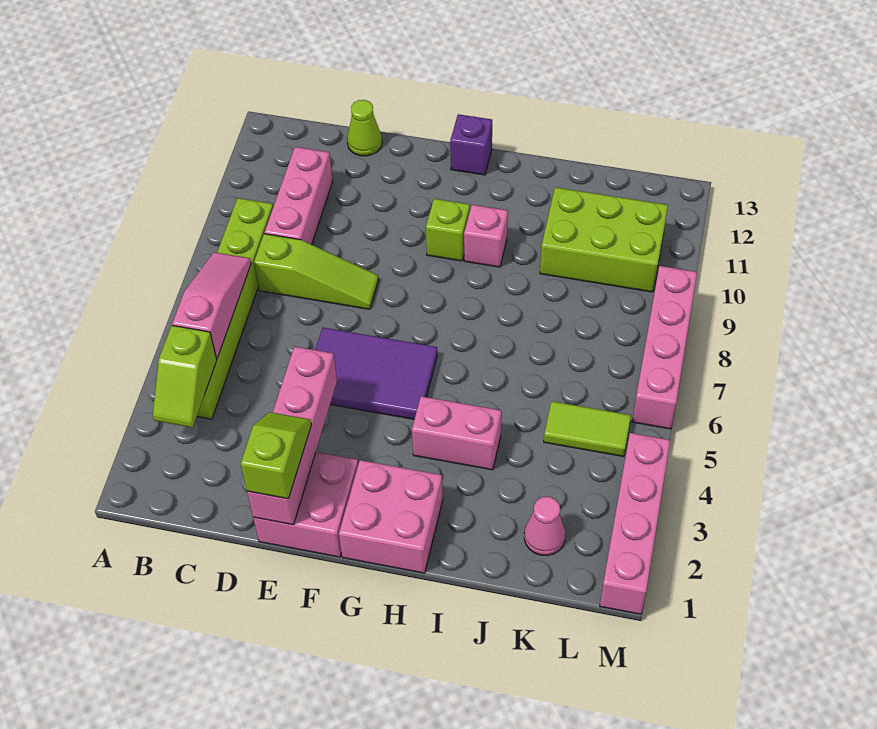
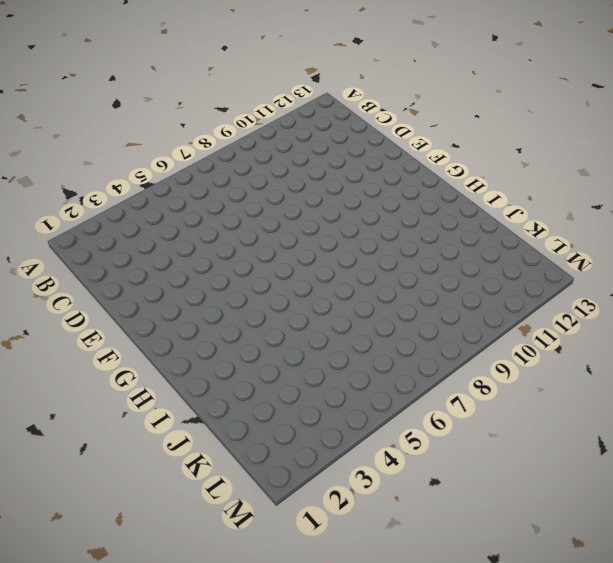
none -> lime 1x6 brick [197,198,273,419]
none -> lime 1x3 slope [254,234,379,309]
none -> pink 1x3 brick [265,147,333,245]

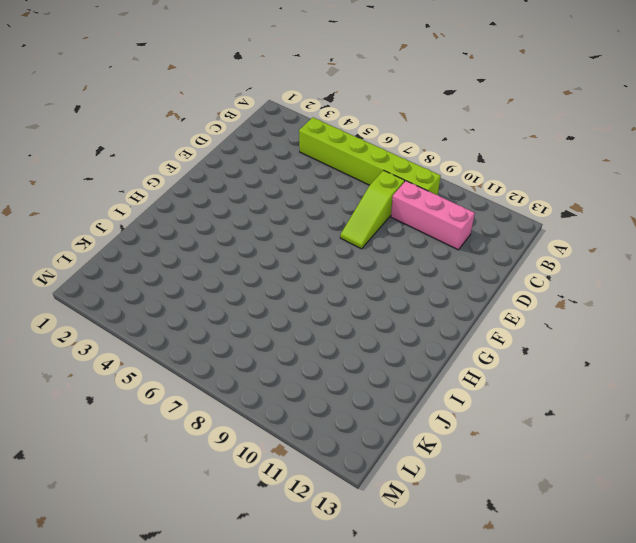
none -> lime 1x1 cone [347,100,382,156]
none -> pink 2x2 brick [253,452,358,557]
none -> purple 2x3 tile [315,328,437,419]

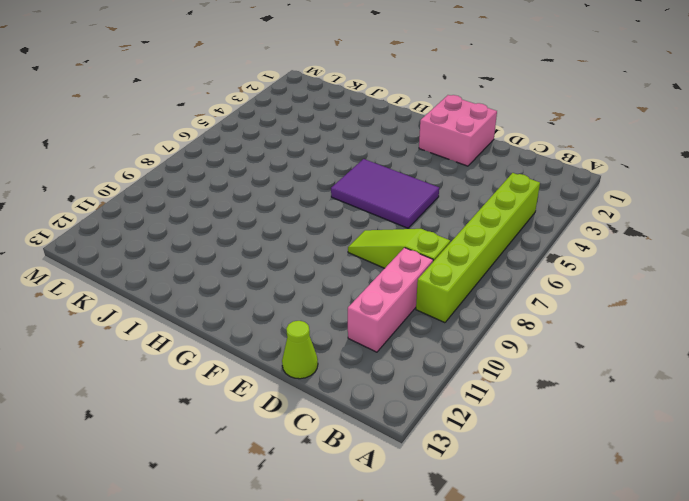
none -> pink 2x2 brick [339,460,443,573]
none -> lime 1x1 brick [426,199,470,261]
none -> purple 1x1 brick [450,114,492,175]

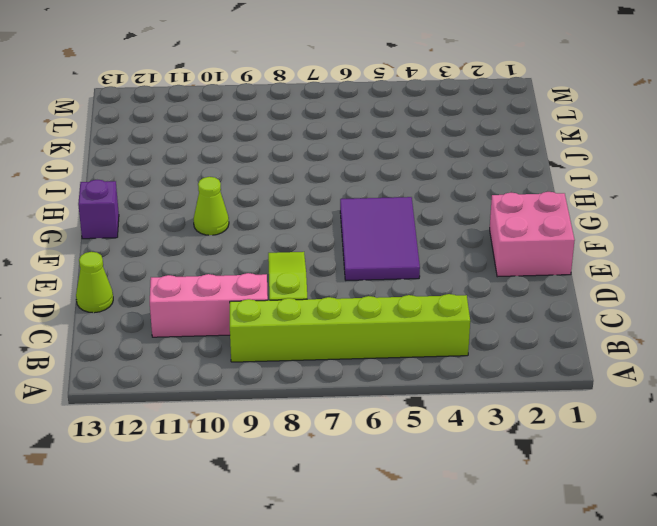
lime 1x1 cone [194,177,229,235] -> lime 1x1 brick [426,199,470,261]
none -> pink 2x2 brick [339,460,443,573]
none -> pink 1x2 brick [412,396,501,470]
none -> pink 1x1 brick [464,205,508,267]

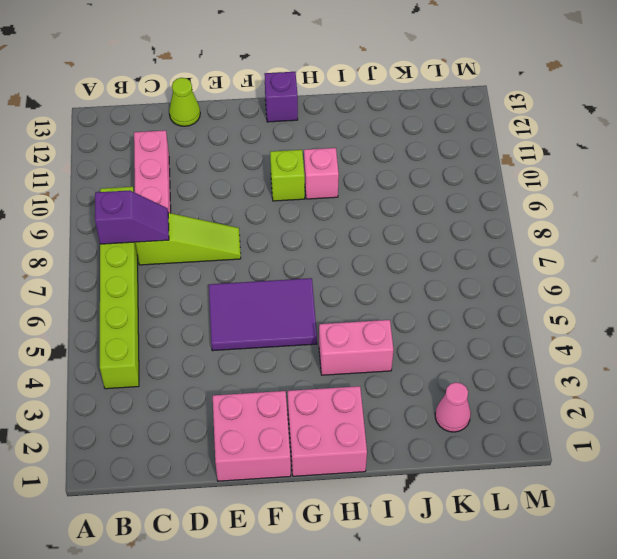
purple 1x2 slope [95,190,169,244] -> none
none -> lime 2x3 brick [540,187,668,292]
none -> lime 1x2 tile [544,401,631,457]
none -> pink 1x4 brick [600,433,670,614]

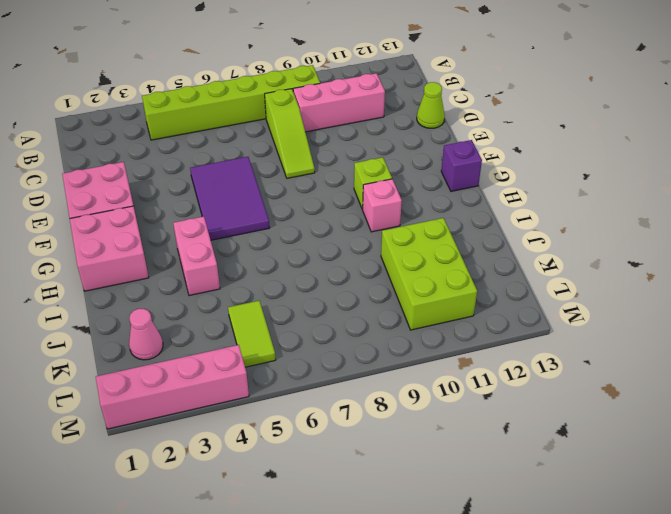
none -> pink 1x4 brick [632,266,697,429]
none -> lime 1x2 slope [153,325,217,428]
none -> pink 1x3 slope [172,252,251,358]

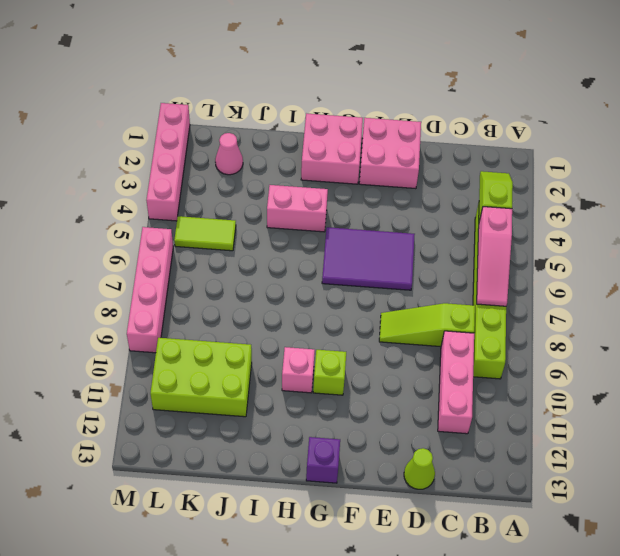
none -> pink 1x4 brick [247,347,337,525]
none -> lime 1x2 slope [241,412,311,499]

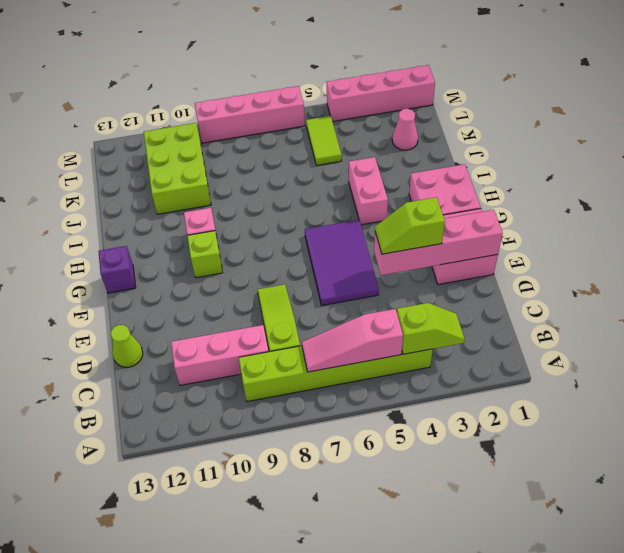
lime 1x2 slope [375,197,445,254] -> lime 1x2 slope moved to [241,412,311,499]

